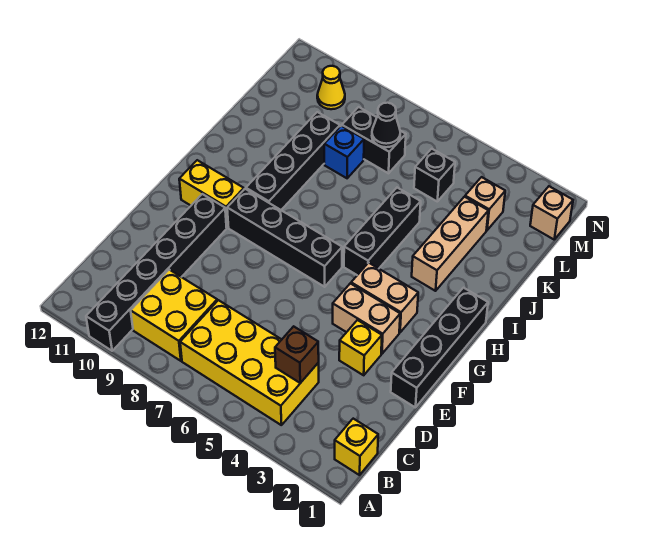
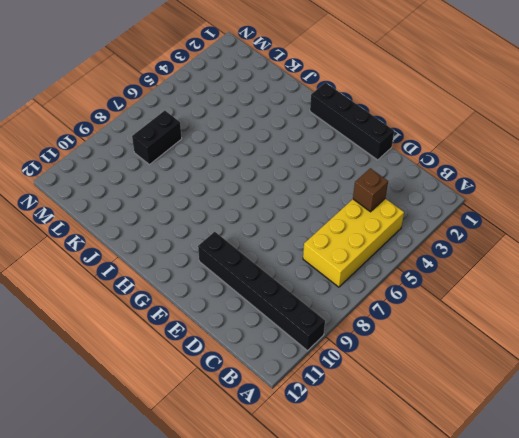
none -> yellow 1x1 brick [335,419,378,475]
none -> yellow 2x2 brick [131,270,217,361]
none -> yellow 1x1 brick [339,320,382,375]

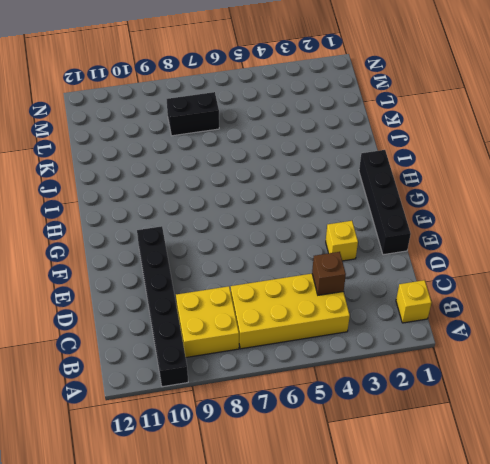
none -> tan 1x2 brick [333,283,400,354]
none -> tan 1x2 brick [351,263,418,332]
none -> black 1x4 brick [227,189,342,287]

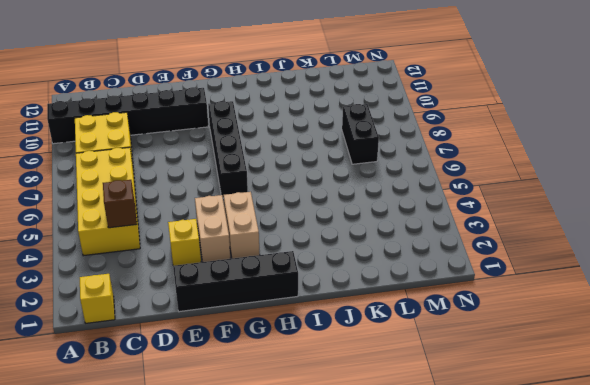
none -> yellow 1x2 brick [179,160,244,228]
none -> black 1x3 brick [344,188,421,275]
none -> black 1x4 brick [246,112,340,210]

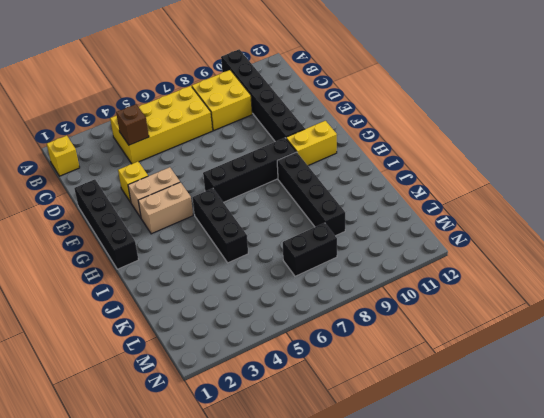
none -> tan 1x3 brick [412,197,488,291]
none -> blue 1x1 brick [324,126,364,178]
none -> tan 1x1 brick [465,177,505,230]

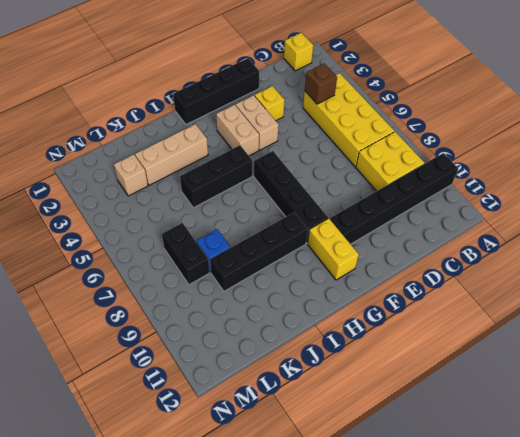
none -> black 1x1 brick [414,149,455,201]
none -> tan 1x1 brick [530,186,573,239]
none -> yellow 1x1 cone [317,66,345,109]

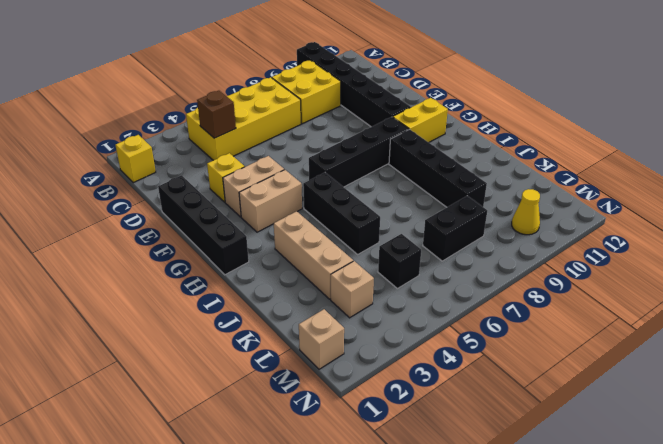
none -> blue 1x1 brick [324,126,364,178]
none -> black 1x1 cone [372,103,400,147]

